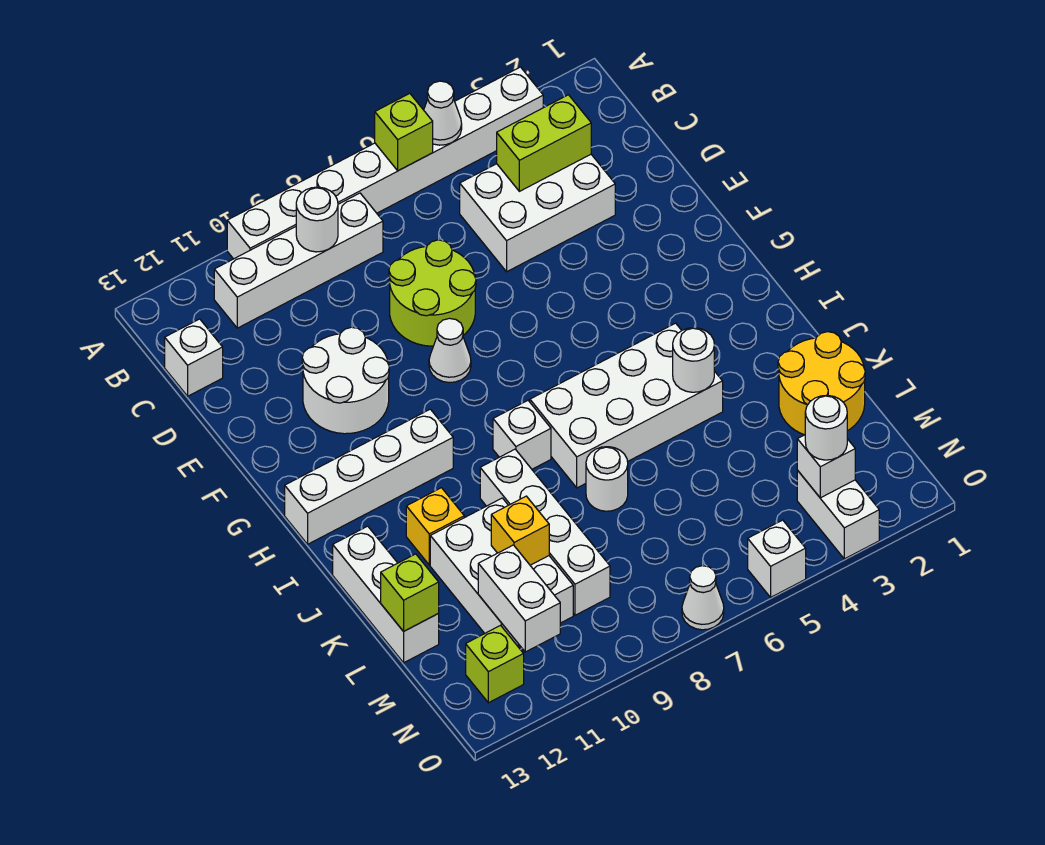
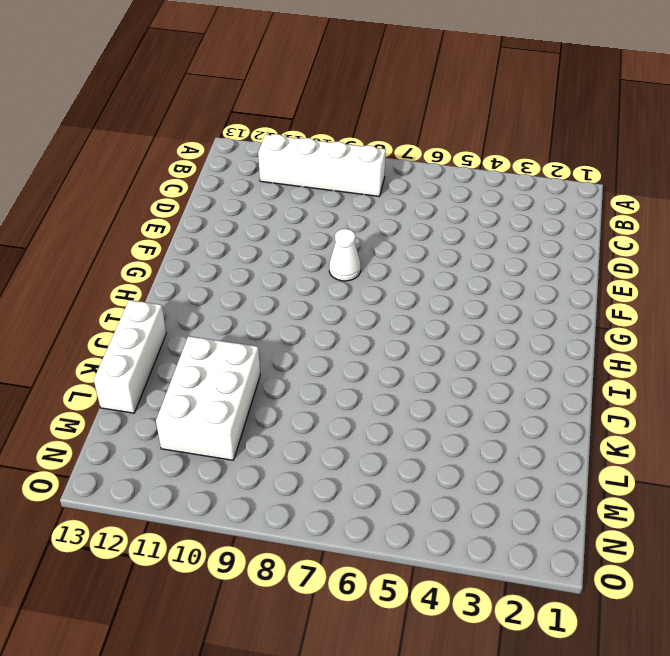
none -> white 1x8 brick [227,67,543,259]
none -> white 2x3 brick [460,154,615,272]
none -> white 1x1 brick [165,319,223,396]
none -> lime 2x2 round brick [389,240,476,346]

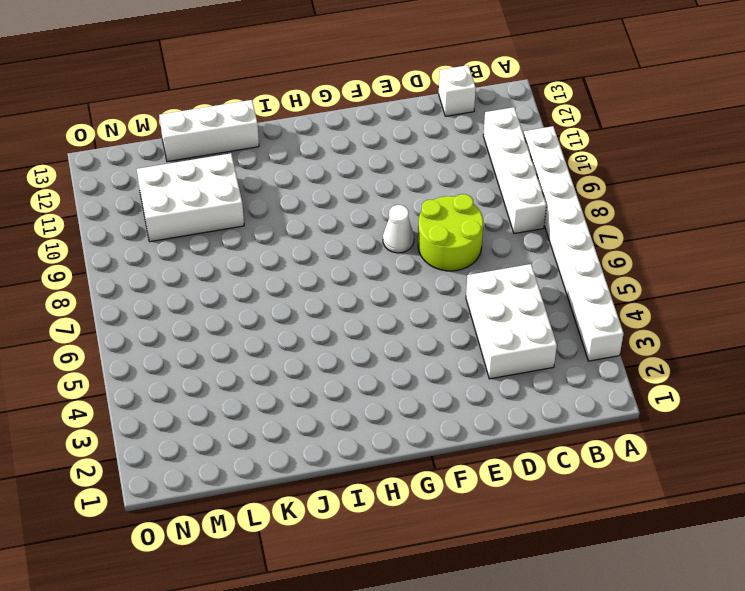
none -> white 2x2 round brick [302,327,389,434]
none -> white 1x4 brick [285,409,453,544]
none -> white 2x4 brick [530,323,723,488]
none -> white 1x1 brick [493,400,551,469]

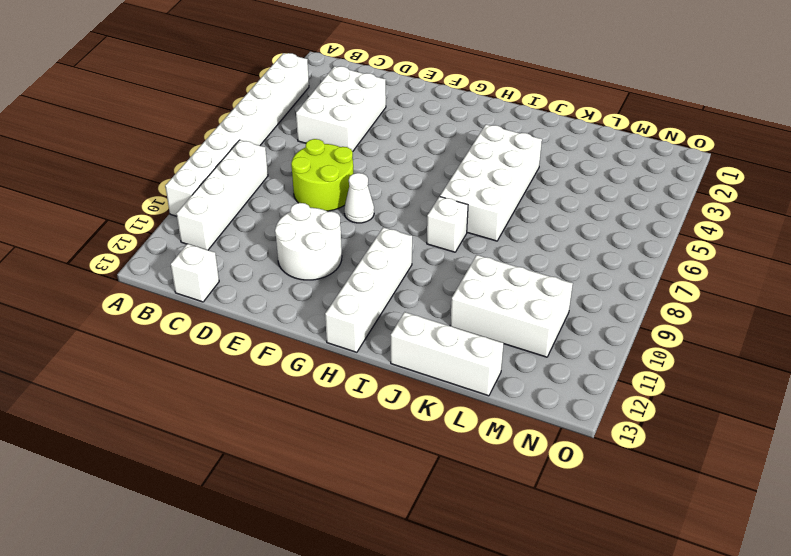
none -> white 1x4 brick [480,449,610,615]
none -> yellow 1x1 brick [406,488,464,565]
none -> yellow 2x2 round brick [778,332,865,435]
none -> white 1x1 round brick [586,447,628,511]

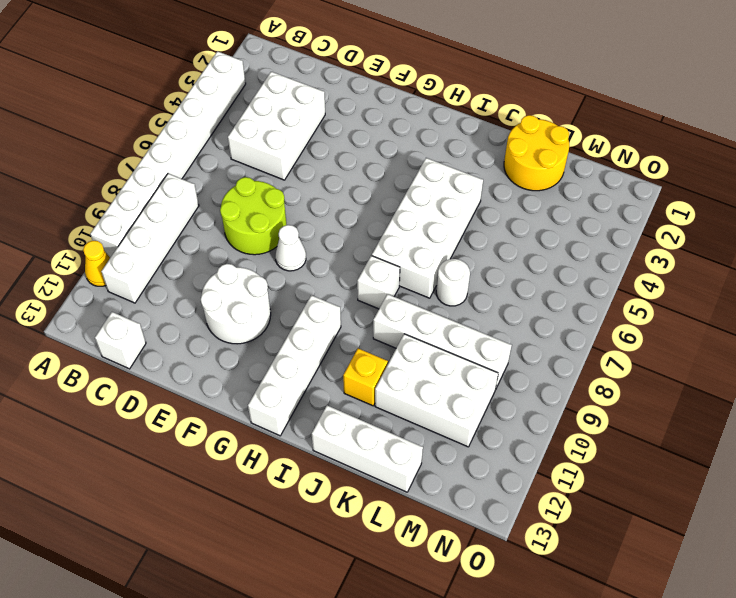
yellow 1x1 cone [83,241,110,286] -> none
none -> white 1x2 brick [797,470,879,559]
none -> lime 1x1 brick [466,625,524,703]
none -> white 1x1 brick [748,520,806,597]
none -> white 1x1 cone [682,566,724,630]

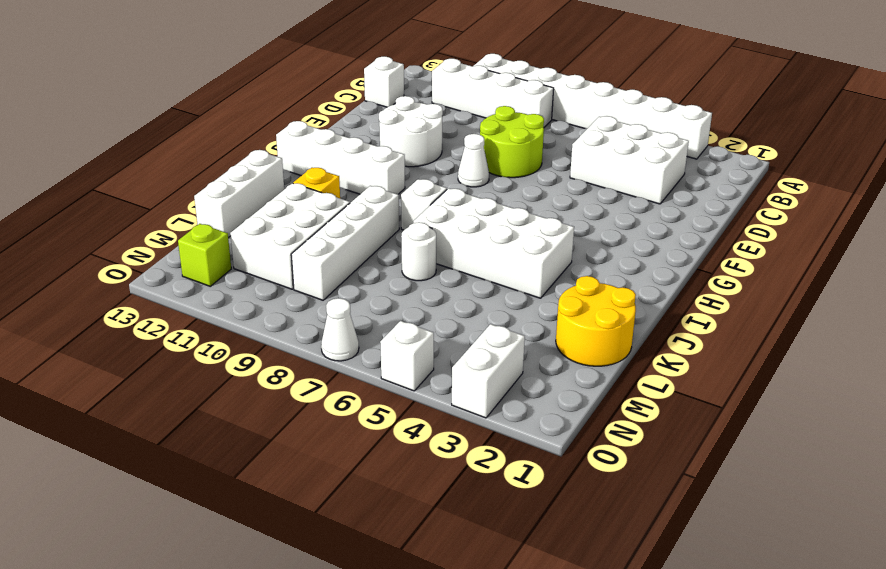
none -> white 1x1 cone [424,81,462,145]
none -> lime 1x1 brick [375,93,433,171]
none -> white 1x1 round brick [296,187,338,252]
none -> lime 1x2 brick [497,95,591,191]

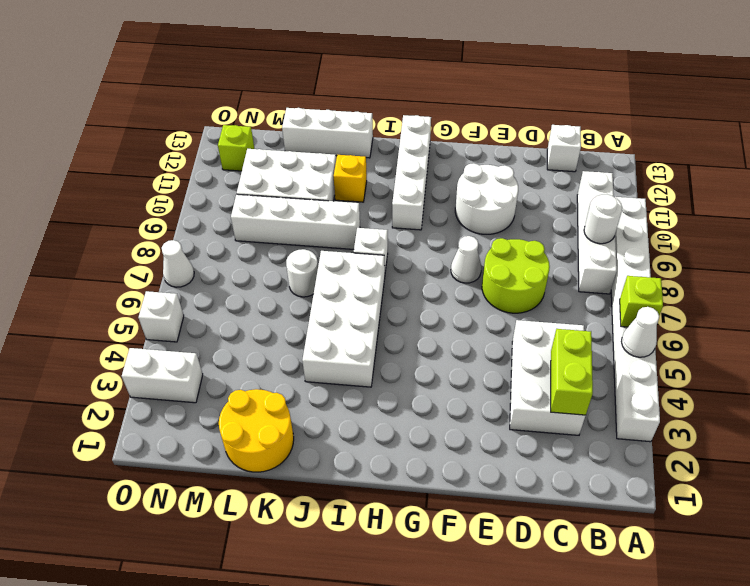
none -> white 1x1 round brick [673,328,714,392]
none -> yellow 1x1 brick [491,496,549,565]
none -> lime 1x1 brick [381,554,439,631]
none -> white 1x2 brick [478,545,560,652]

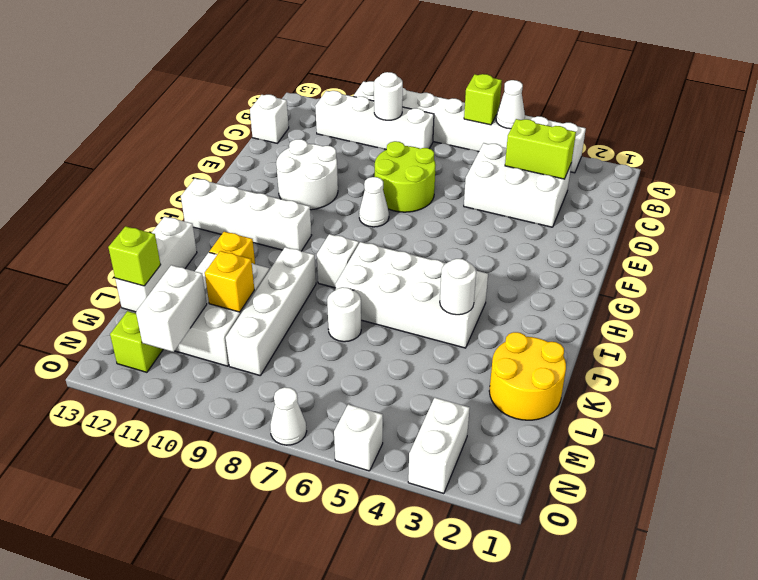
none -> white 1x1 brick [797,435,855,498]
none -> white 1x1 round brick [805,395,847,460]

